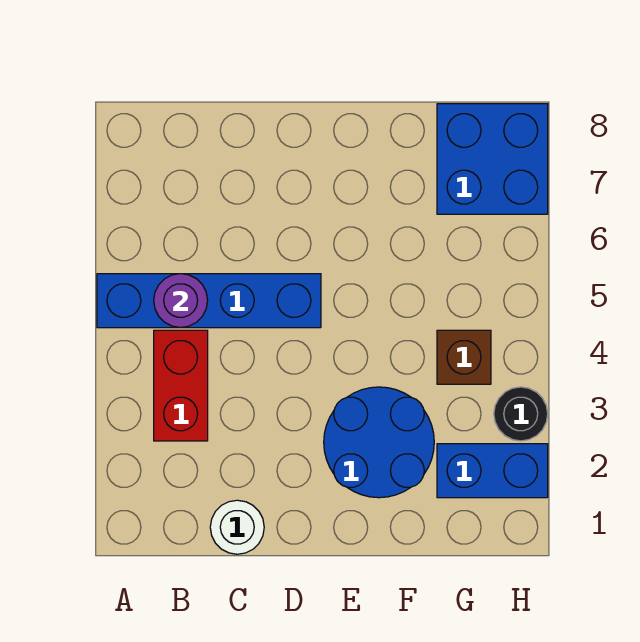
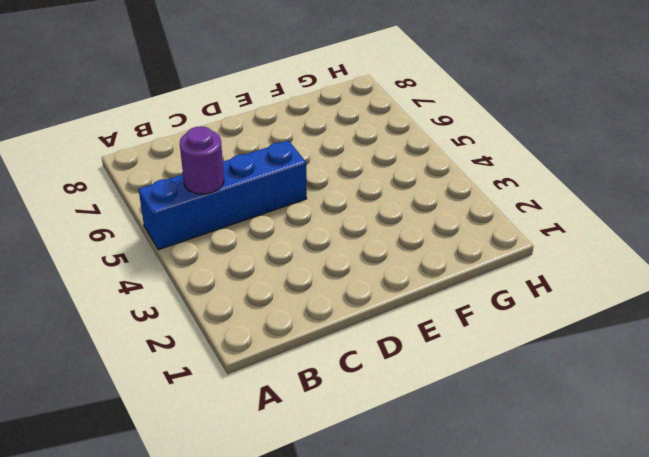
none -> red 1x2 brick [154,330,208,441]
none -> white 1x1 round brick [210,500,264,554]

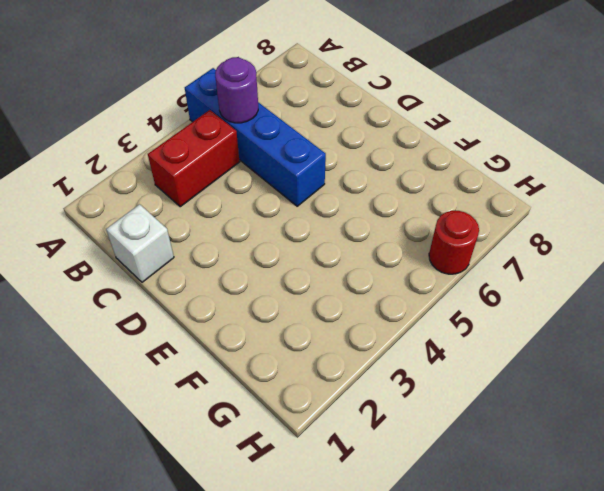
white 1x1 brick [106,204,174,282] -> white 1x1 round brick [210,500,264,554]
red 1x1 round brick [429,211,479,274] -> none
none -> blue 2x2 round brick [324,387,434,498]
none -> blue 1x2 brick [437,444,548,498]

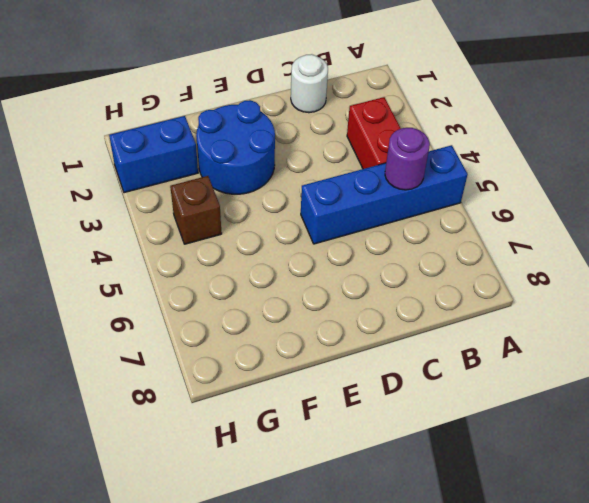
none -> blue 2x2 brick [437,104,548,214]
none -> black 1x1 round brick [494,387,548,441]

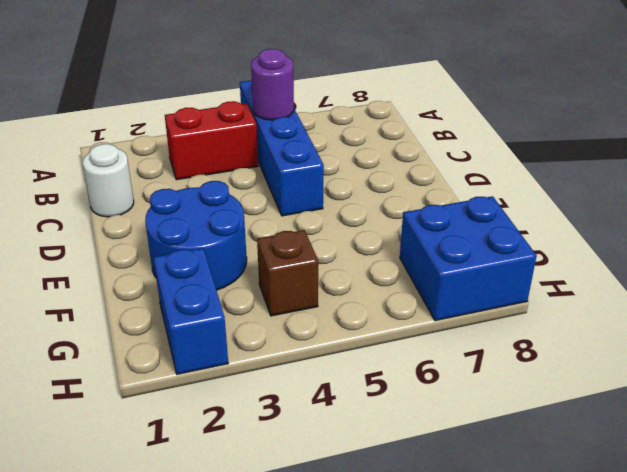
none -> black 1x1 round brick [494,387,548,441]

